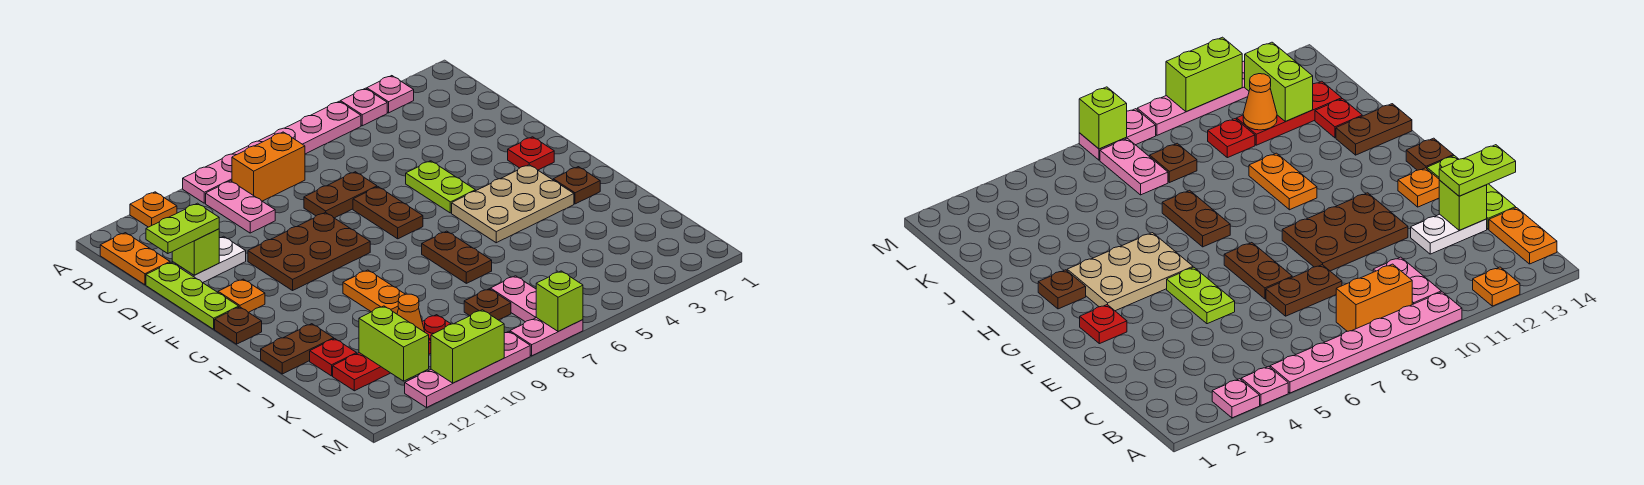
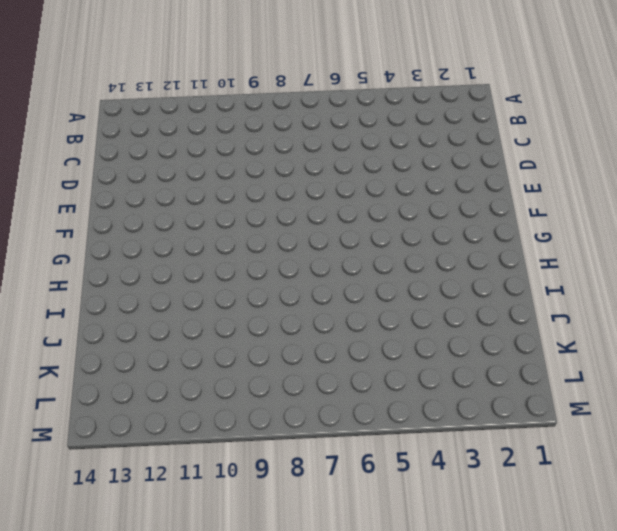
none -> pink 1x1 plate [367,76,414,113]
none -> pink 1x1 plate [340,88,387,126]
none -> pink 1x6 plate [183,101,361,203]
none -> orange 1x1 plate [130,192,177,227]

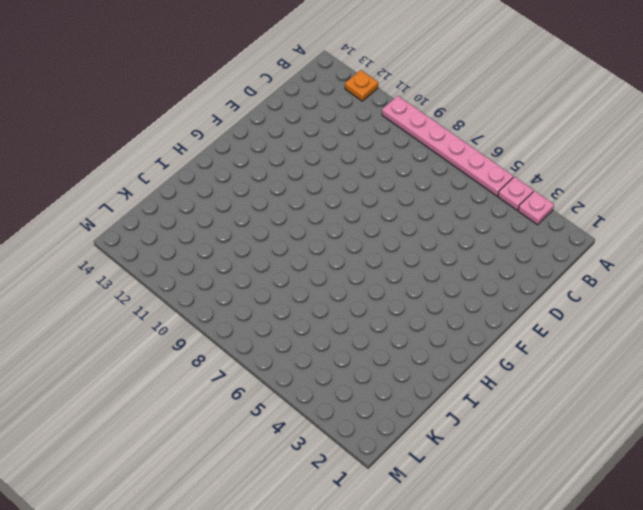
none -> orange 1x2 brick [232,132,305,201]
none -> pink 1x2 plate [206,181,275,233]
none -> orange 1x2 plate [100,233,170,285]
none -> brown 1x2 plate [304,172,377,218]

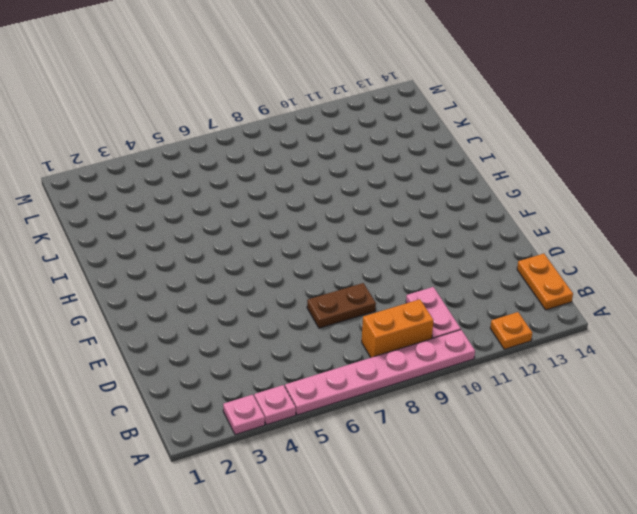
none -> white 1x2 plate [172,236,246,283]
none -> lime 1x3 plate [146,262,239,329]
none -> lime 1x2 plate [406,161,475,213]
none -> brown 1x2 plate [353,187,423,239]

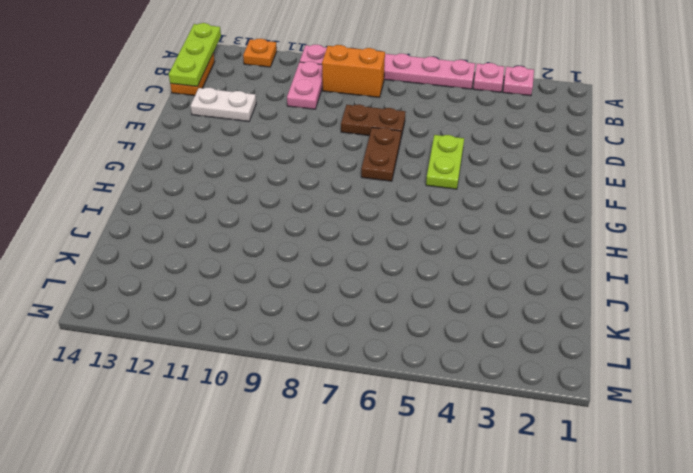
lime 1x3 plate [169,23,221,87] -> lime 1x3 plate moved to [146,262,239,329]
none -> brown 2x3 plate [248,212,370,290]
none -> red 1x1 plate [508,137,554,170]
none -> orange 1x1 plate [218,279,265,312]
none -> tan 2x3 plate [452,165,574,243]

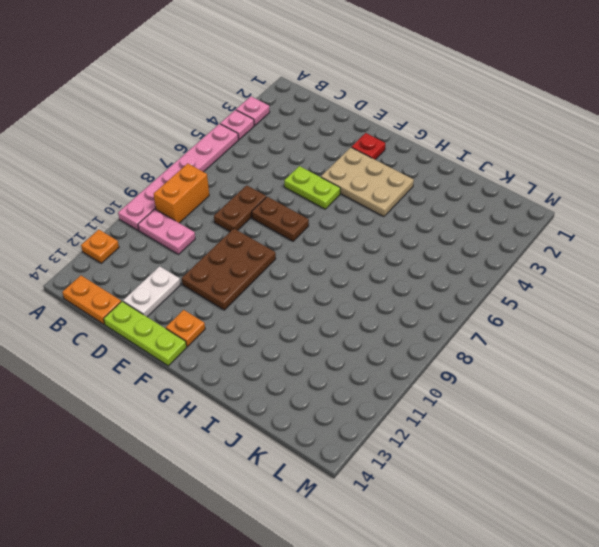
tan 2x3 plate [321,147,414,217] -> tan 2x3 plate turned to [452,165,574,243]
none -> brown 1x1 plate [215,307,262,344]
none -> brown 1x1 plate [553,167,600,204]
none -> brown 1x2 plate [422,231,492,283]
none -> orange 1x2 plate [343,270,405,314]

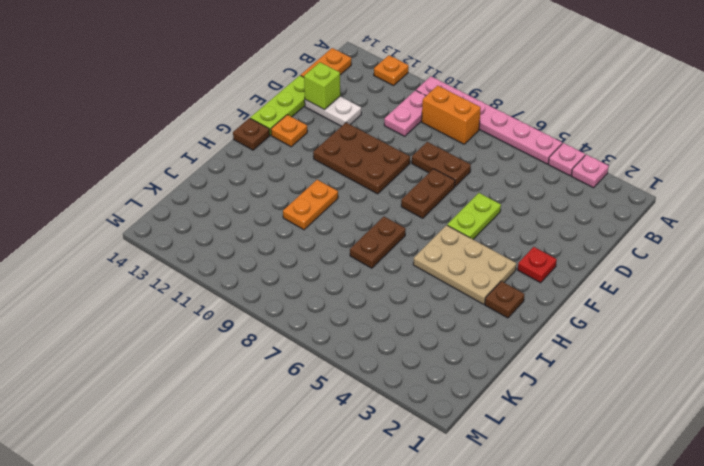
none -> brown 1x2 plate [261,324,334,374]
none -> red 1x1 plate [310,339,357,376]
none -> pink 1x2 plate [490,276,536,322]
none -> brown 1x1 plate [464,289,511,320]

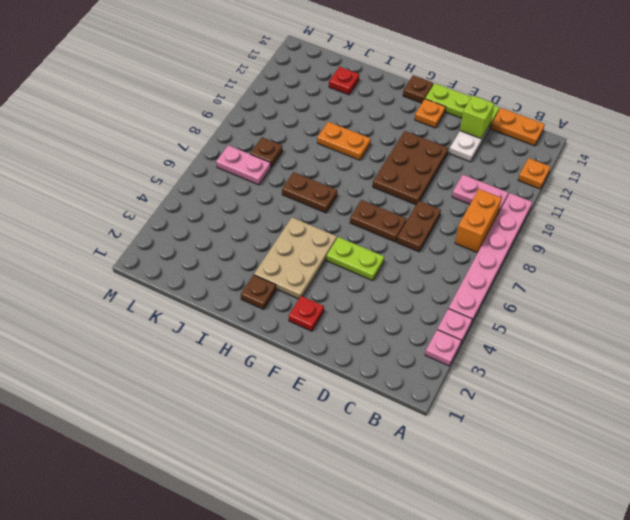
none -> brown 1x2 plate [261,324,334,374]
none -> red 1x1 plate [422,315,451,341]
none -> red 1x3 plate [333,340,431,391]
none -> pink 1x2 plate [510,318,583,356]

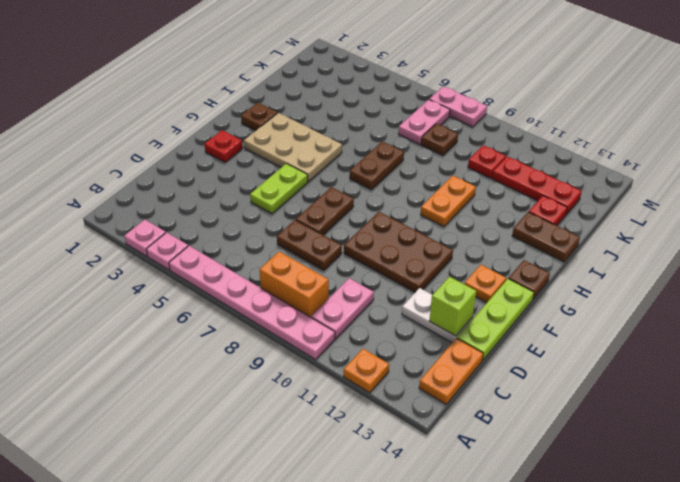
none -> pink 1x4 plate [405,331,530,408]
none -> orange 1x1 cone [397,294,425,332]
none -> lime 1x2 brick [359,306,429,381]
none -> lime 1x1 brick [536,271,583,332]

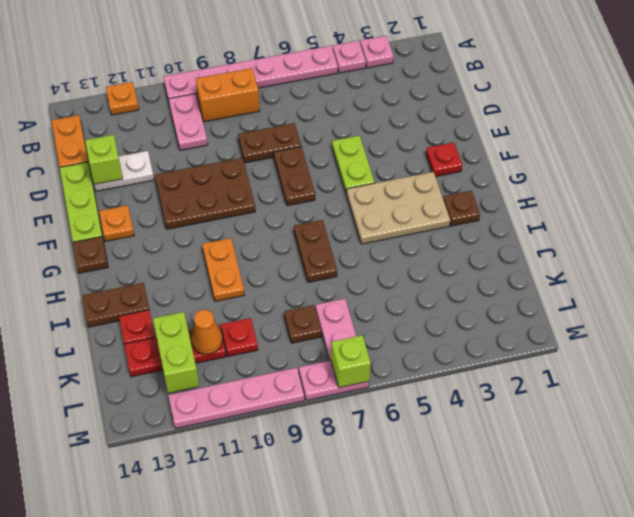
none -> lime 1x2 brick [431,310,504,383]
none -> lime 1x2 plate [146,203,219,254]

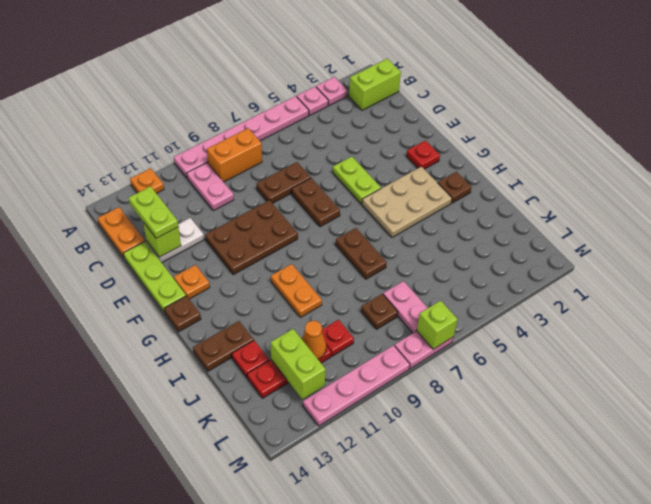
lime 1x2 brick [349,59,401,110] -> lime 1x2 brick moved to [431,310,504,383]
lime 1x2 plate [129,186,178,238] -> lime 1x2 plate turned to [146,203,219,254]

